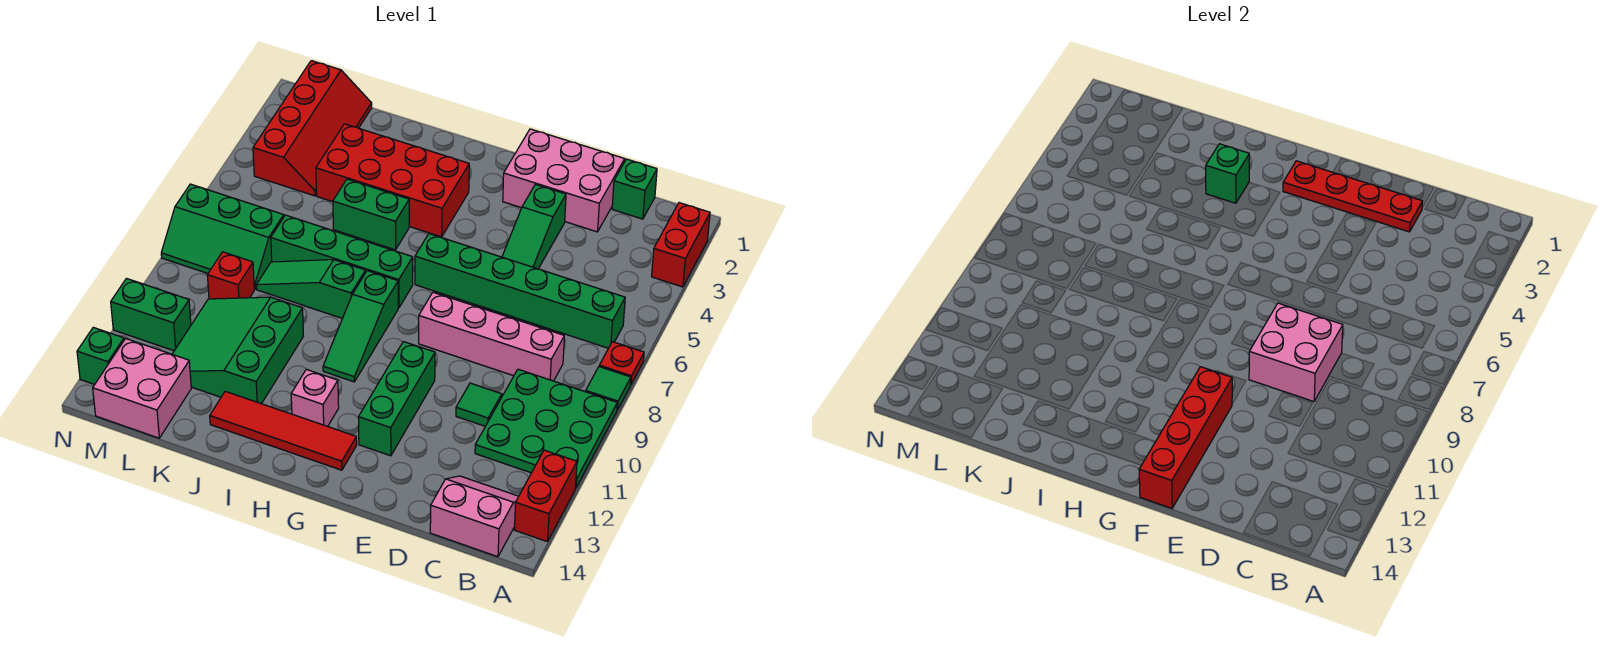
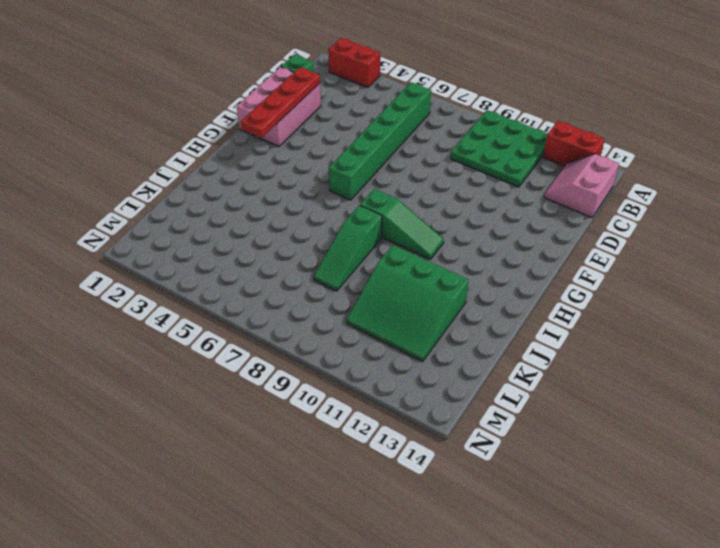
none -> red 1x1 plate [599,342,644,385]
none -> green 1x1 tile [586,367,631,410]
none -> pink 1x4 brick [419,292,564,381]
none -> green 1x1 tile [456,383,502,426]

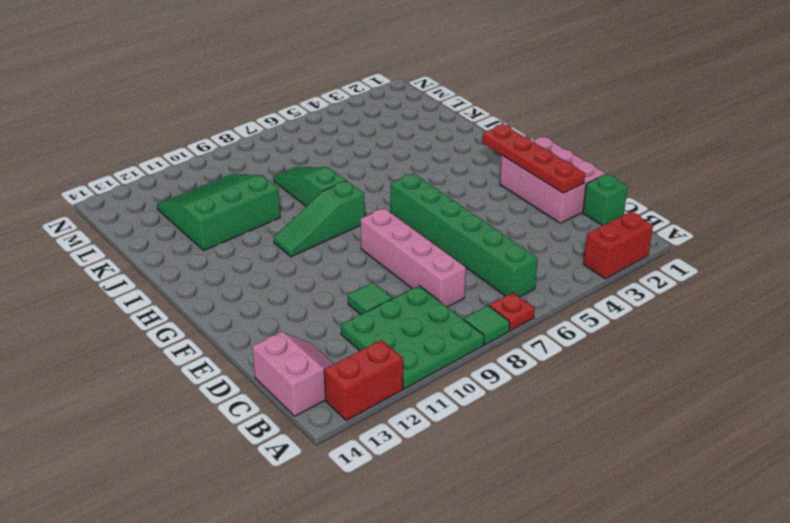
none -> green 1x3 slope [502,184,566,269]
none -> green 1x3 brick [358,342,435,456]
none -> red 1x4 tile [210,391,357,470]
none -> red 2x4 brick [316,124,469,237]

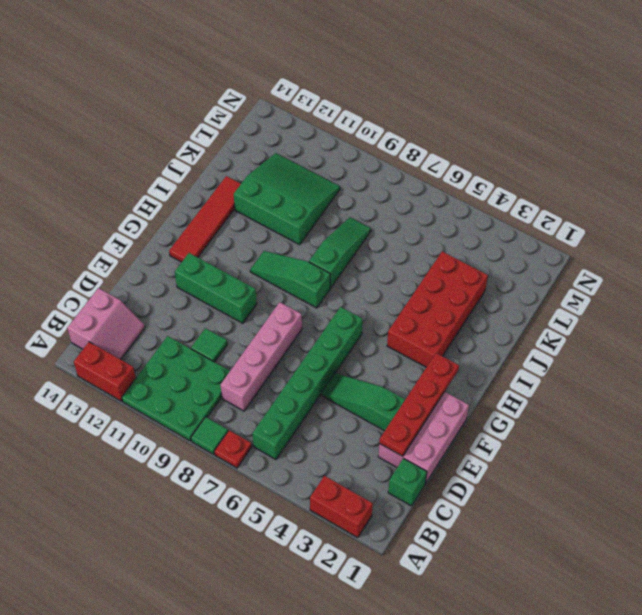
none -> green 1x4 brick [271,215,413,308]
none -> pink 1x1 brick [291,369,339,426]
none -> green 1x2 brick [333,179,409,250]
none -> red 2x4 slope [253,61,372,196]

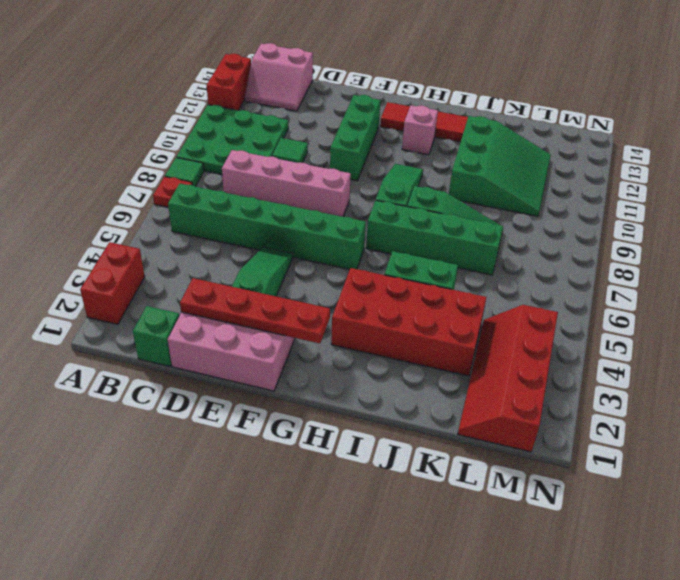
none -> green 2x3 slope [161,184,284,289]
none -> red 1x1 brick [207,252,254,299]
none -> pink 2x2 brick [93,339,191,438]
none -> green 1x2 brick [111,279,191,351]

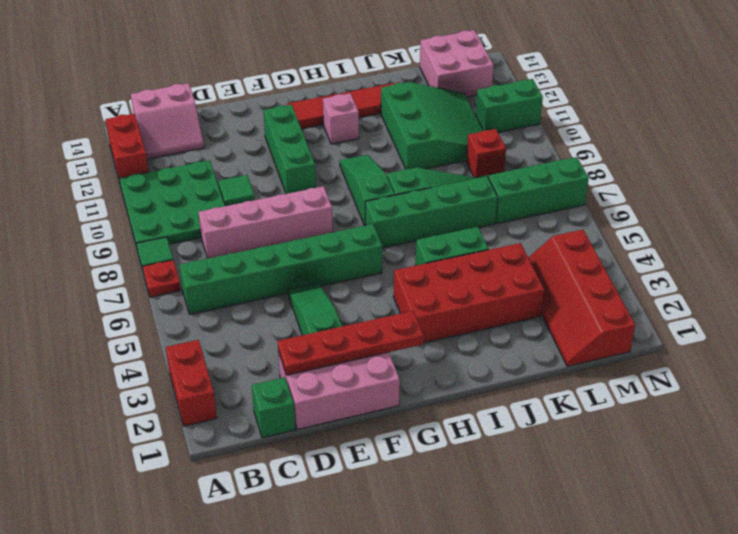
none -> green 1x1 brick [77,327,124,385]
none -> pink 2x2 brick [1249,303,1343,402]
none -> red 1x4 brick [1139,367,1232,508]
none -> green 1x1 brick [1206,144,1249,203]

